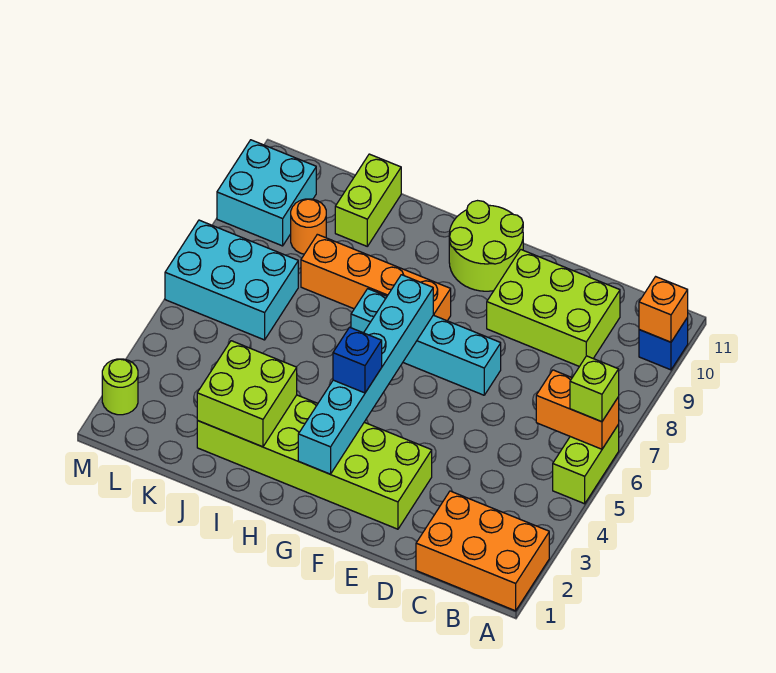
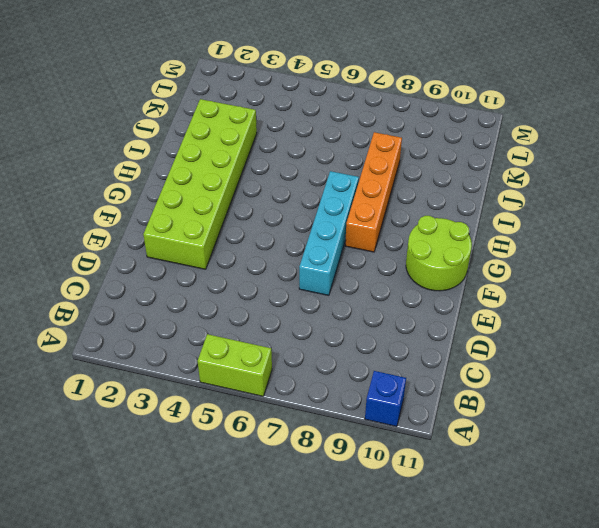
none -> orange 2x3 brick [416,491,549,611]
none -> lime 2x3 brick [487,249,620,366]
none -> lime 1x2 brick [335,154,401,246]

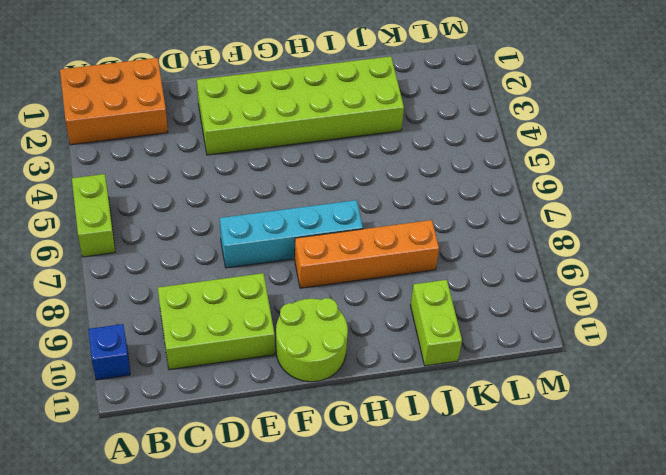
none -> cyan 2x3 brick [165,220,298,340]
none -> orange 1x1 round brick [291,199,326,254]
none -> cyan 2x2 brick [217,140,316,246]

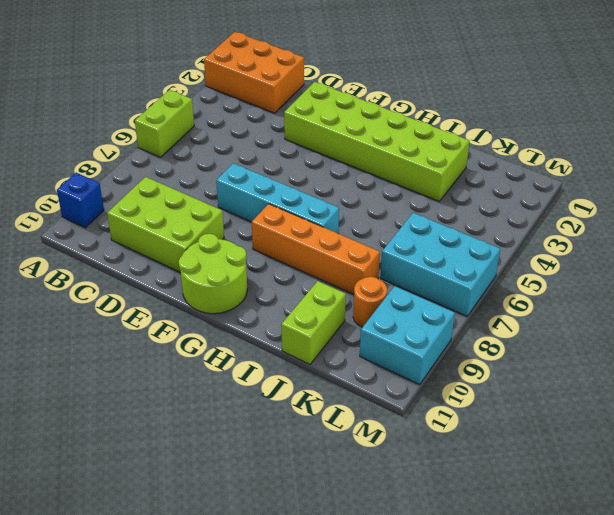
none -> lime 1x1 round brick [102,359,138,415]
none -> orange 1x2 brick [536,370,619,449]
none -> orange 1x1 brick [639,277,688,342]

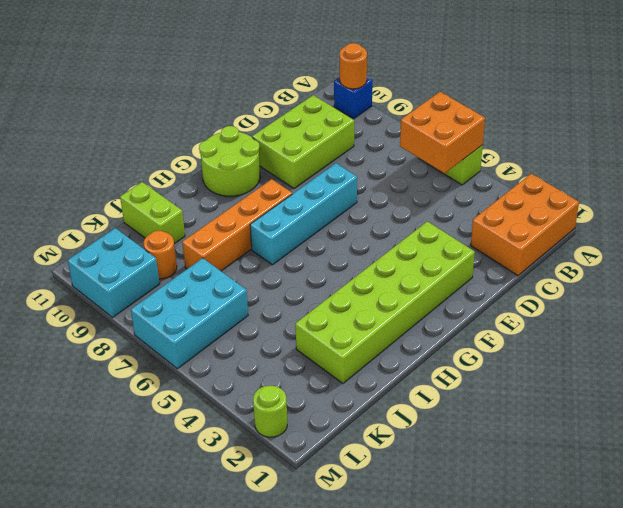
orange 2x2 brick [400,92,485,173] -> orange 1x2 brick [536,370,619,449]
orange 1x1 round brick [340,43,367,89] -> orange 1x1 brick [639,277,688,342]
none -> cyan 1x6 brick [298,275,433,474]
none -> lime 2x2 brick [197,341,297,447]
none -> lime 1x1 brick [570,356,619,422]

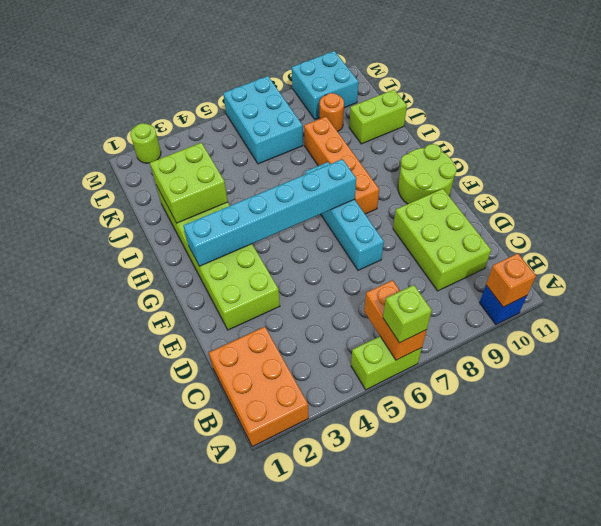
none -> blue 1x1 brick [333,327,382,393]

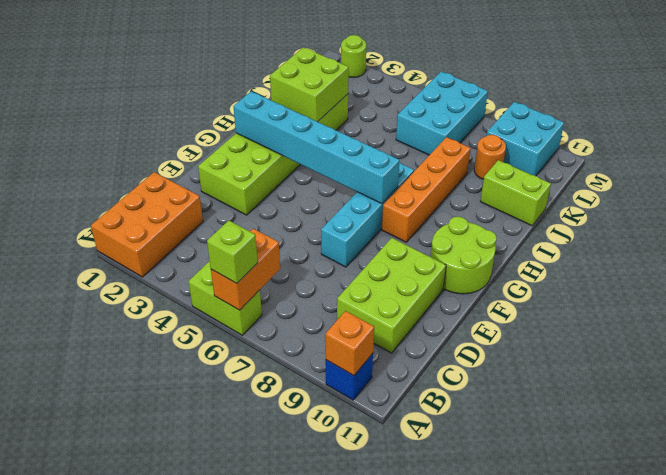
none -> blue 1x1 brick [333,327,382,393]

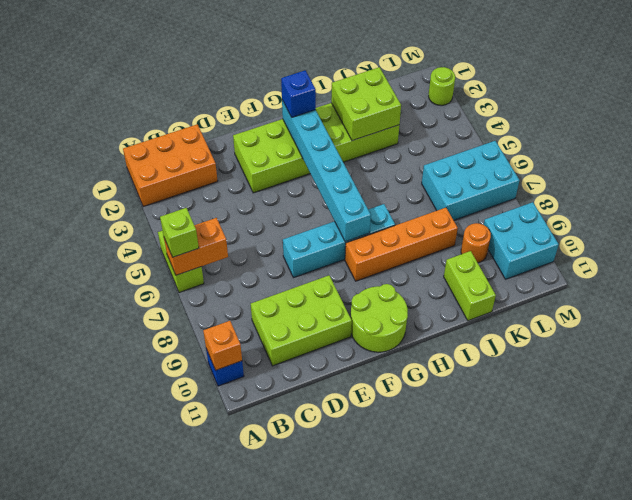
blue 1x1 brick [281,70,316,117] -> blue 1x1 brick moved to [333,327,382,393]

